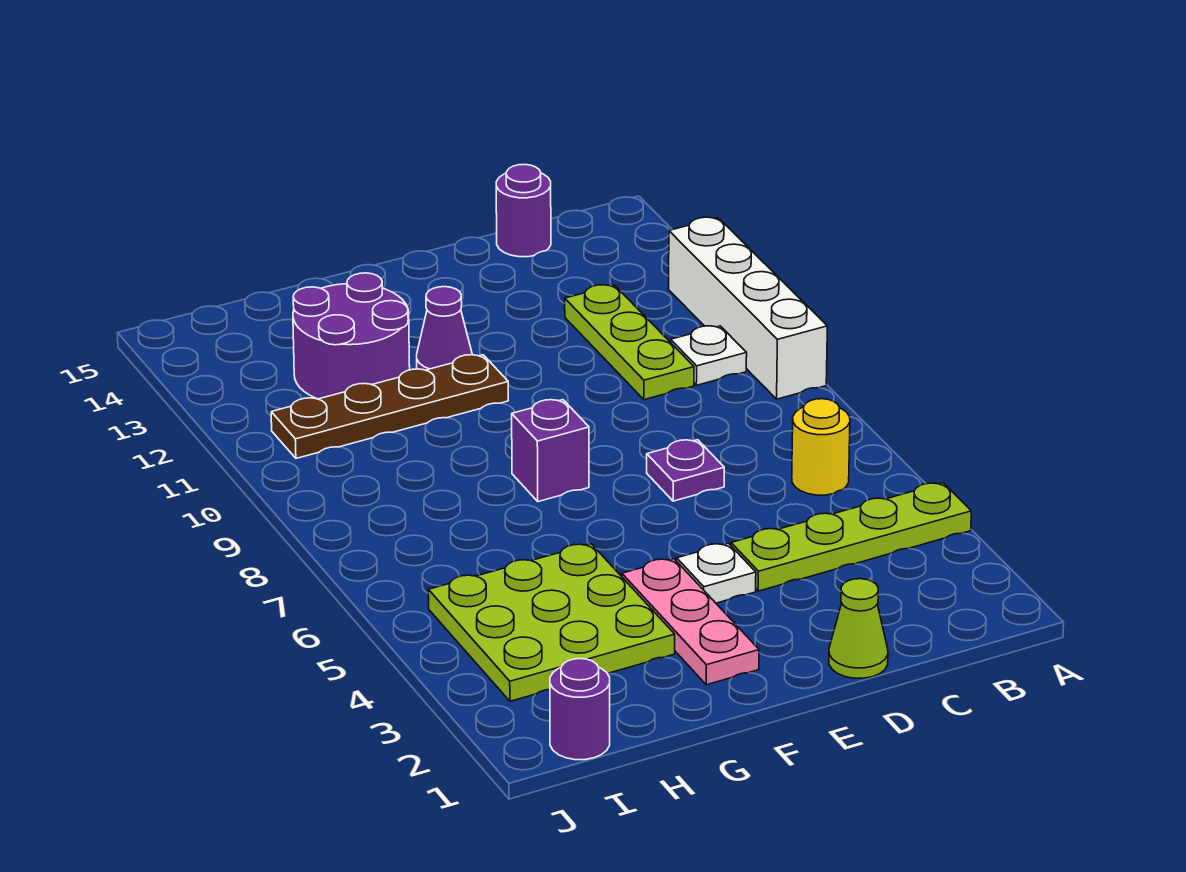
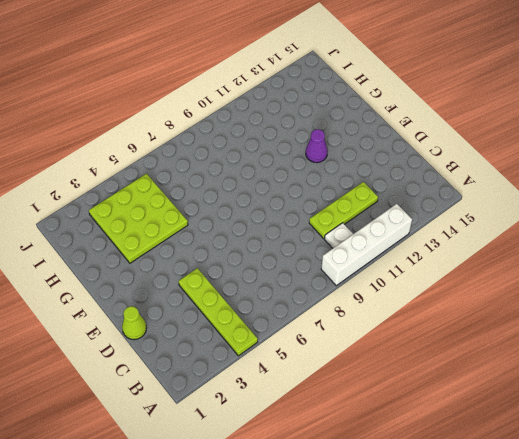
none -> yellow 1x1 round brick [792,399,850,495]
none -> purple 1x1 round brick [496,164,551,257]
none -> purple 1x1 plate [647,440,724,501]

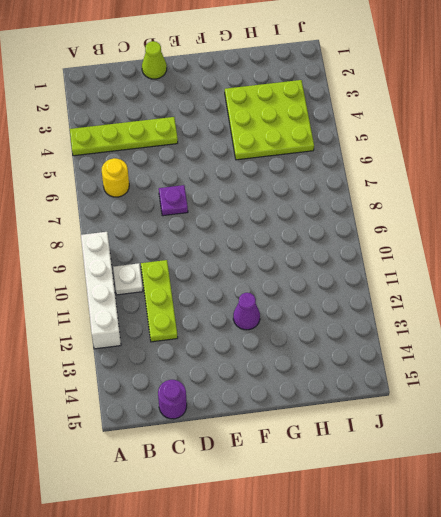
none -> white 1x1 plate [677,543,756,603]
none -> pink 1x3 plate [622,559,759,685]
none -> purple 1x1 brick [512,400,589,502]

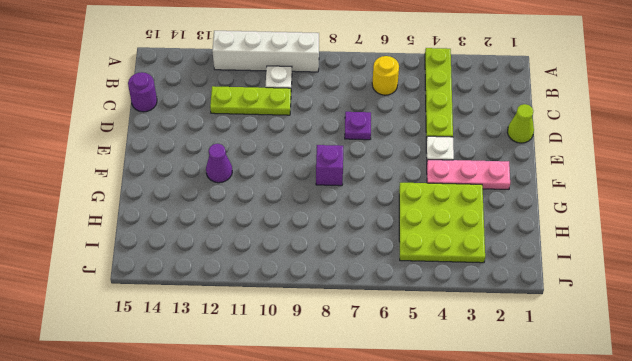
none -> brown 1x4 plate [271,355,508,458]
none -> purple 2x2 round brick [293,273,410,399]
none -> purple 1x1 round brick [550,659,610,760]

